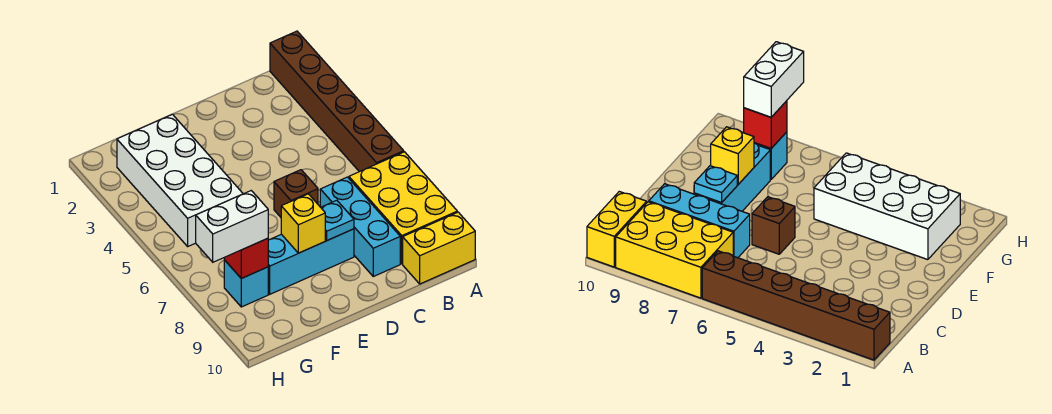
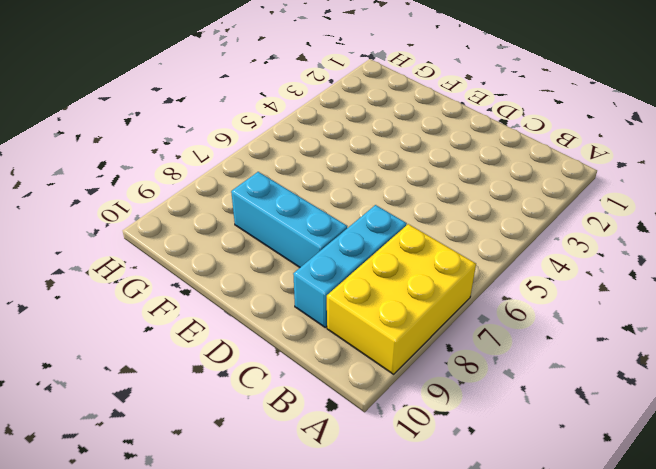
none -> brown 1x6 brick [270,31,404,172]
none -> yellow 1x2 brick [403,212,475,284]
none -> brown 1x1 brick [274,170,318,217]

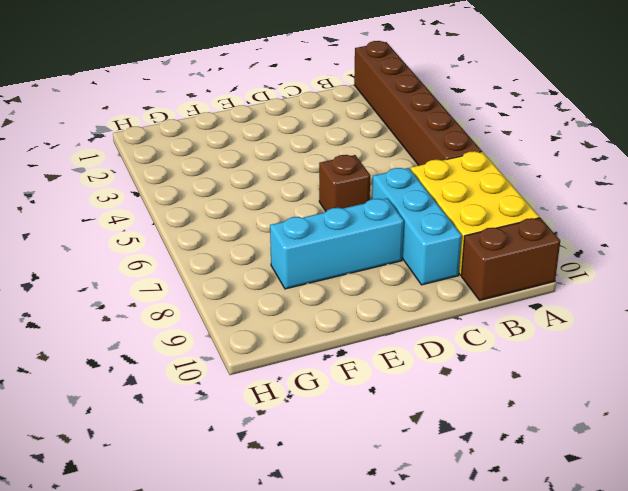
brown 1x2 brick [461,218,560,300] -> yellow 1x2 brick [403,212,475,284]
none -> white 2x4 brick [117,114,243,246]
none -> cyan 1x1 brick [224,260,268,307]
none -> cyan 1x1 plate [321,200,354,240]

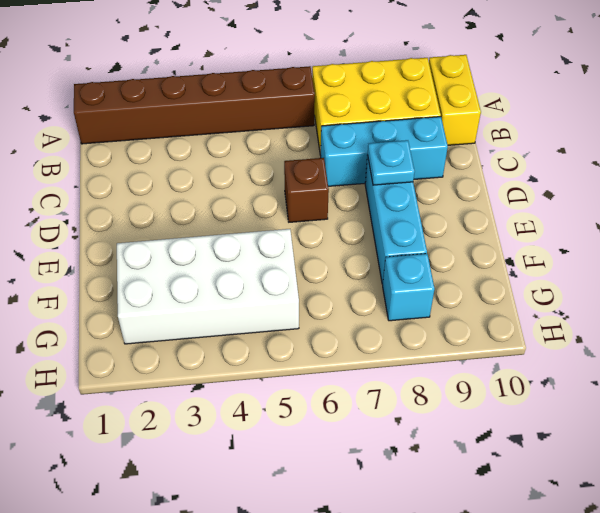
none -> yellow 1x1 brick [281,194,325,253]
none -> red 1x1 brick [224,238,268,278]
none -> white 1x2 brick [196,191,268,262]

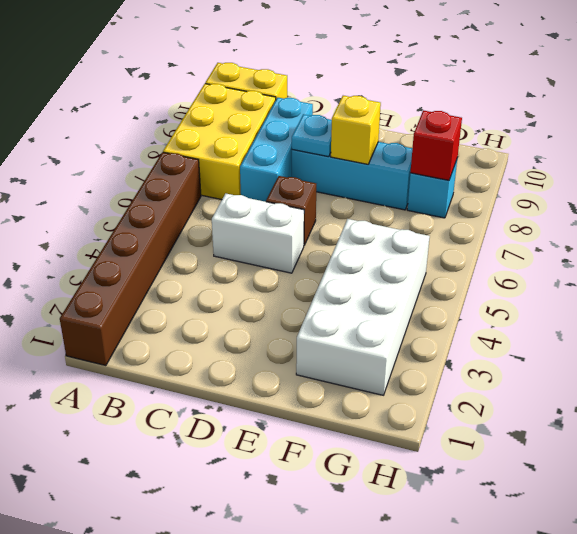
white 1x2 brick [212,193,304,273] -> white 1x2 brick moved to [196,191,268,262]

